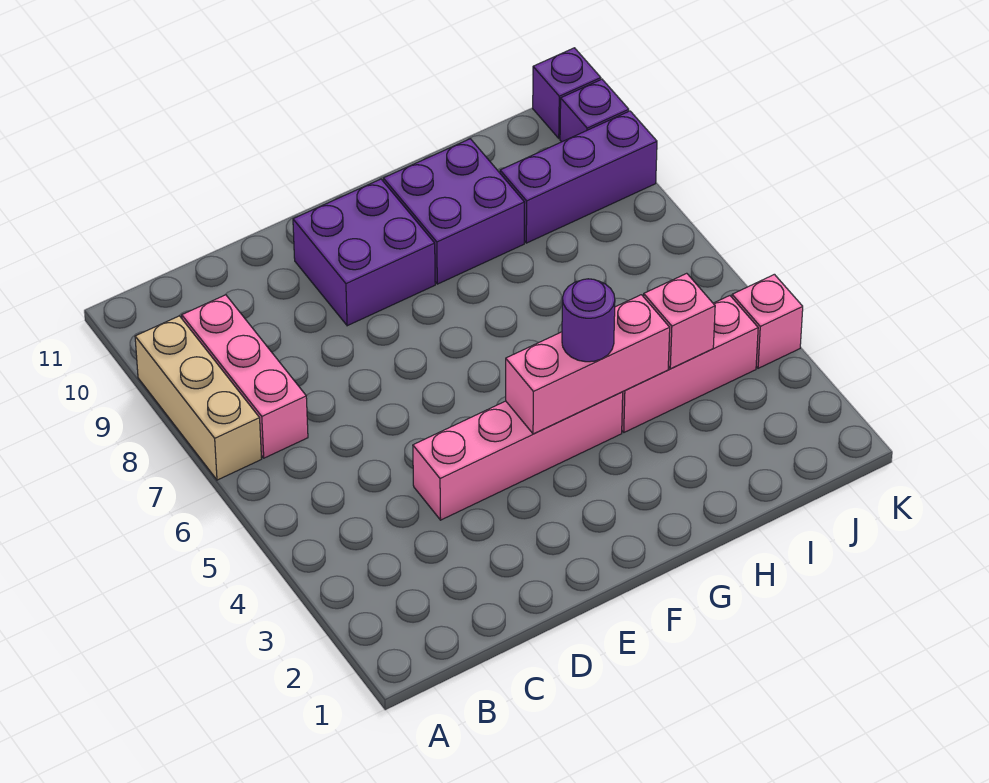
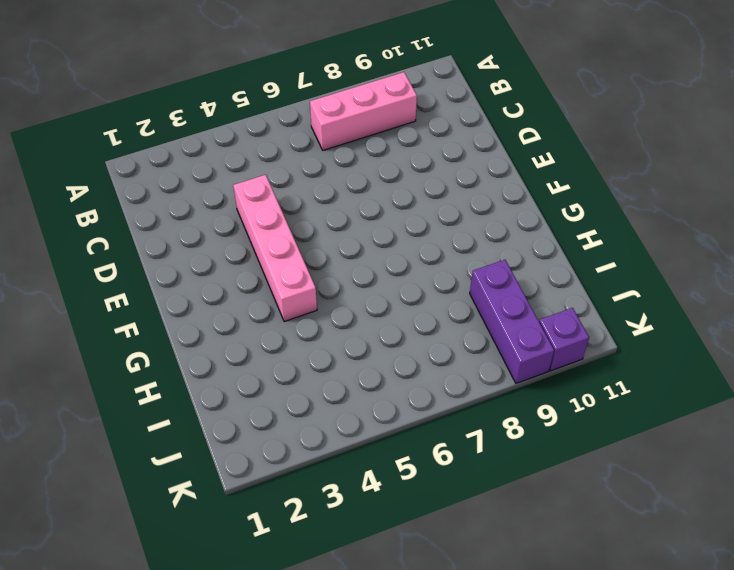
none -> tan 1x3 brick [135,316,262,480]
none -> purple 2x2 brick [293,179,435,326]
none -> purple 2x2 brick [383,139,525,284]

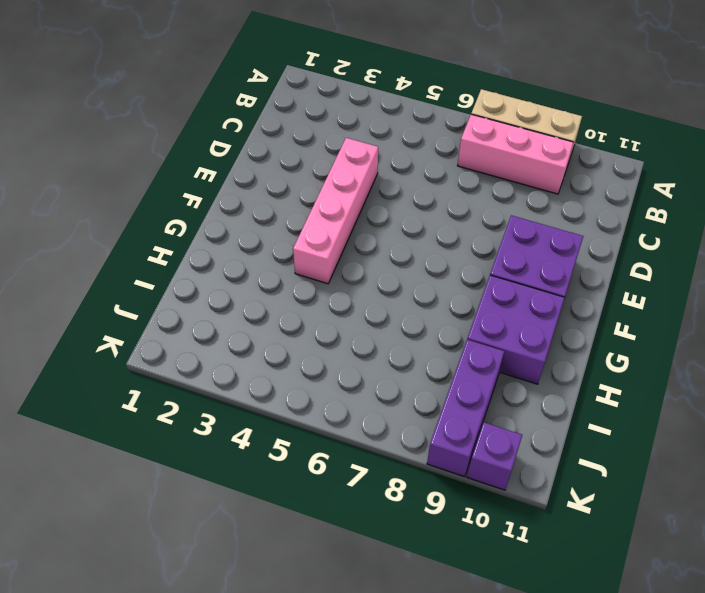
none -> pink 1x3 brick [622,296,758,432]
none -> pink 1x1 brick [732,274,803,368]
none -> purple 1x1 brick [533,48,601,138]

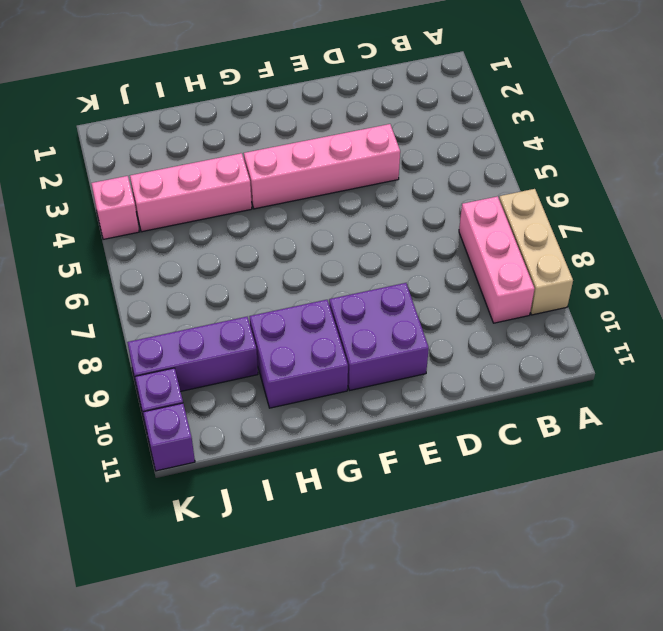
none -> pink 1x3 brick [506,295,670,434]
none -> pink 1x1 brick [644,273,715,369]
none -> purple 1x1 round brick [562,279,615,362]

